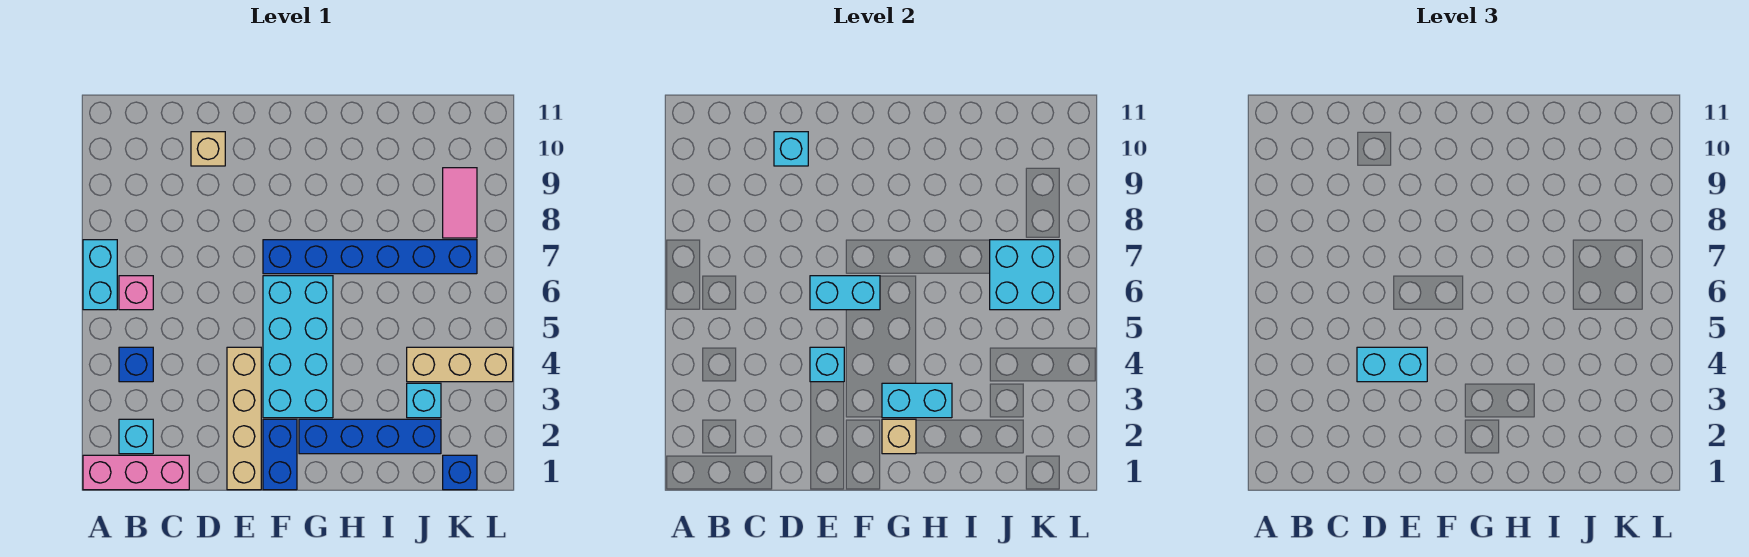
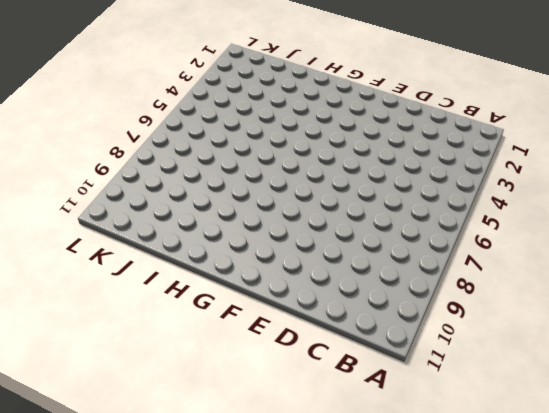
none -> pink 1x3 brick [83,455,189,490]
none -> cyan 1x2 brick [83,240,117,310]
none -> cyan 1x1 brick [119,419,153,454]

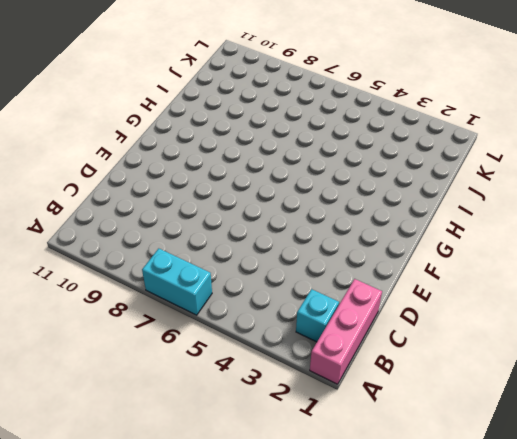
none -> blue 1x1 brick [119,347,153,382]
none -> pink 1x1 brick [119,276,153,310]
none -> tan 1x1 brick [191,132,225,166]

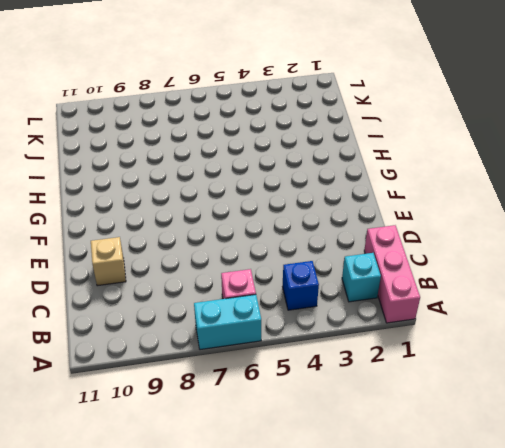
none -> tan 1x4 brick [227,347,261,490]
none -> blue 1x2 brick [263,419,297,490]
none -> cyan 2x4 brick [263,276,333,418]

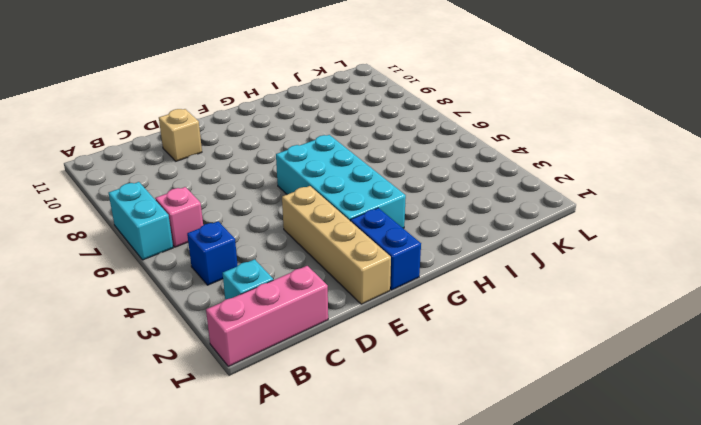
none -> blue 1x6 brick [263,240,477,274]
none -> blue 1x4 brick [299,419,441,454]
none -> cyan 1x1 brick [407,383,441,418]

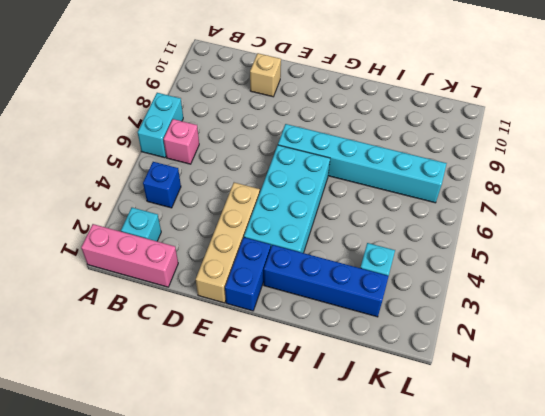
cyan 1x6 brick [278,124,447,203] -> blue 1x6 brick [263,240,477,274]
none -> tan 1x3 brick [407,347,513,382]
none -> blue 1x1 brick [443,455,477,490]
none -> pink 1x2 tile [443,168,477,238]

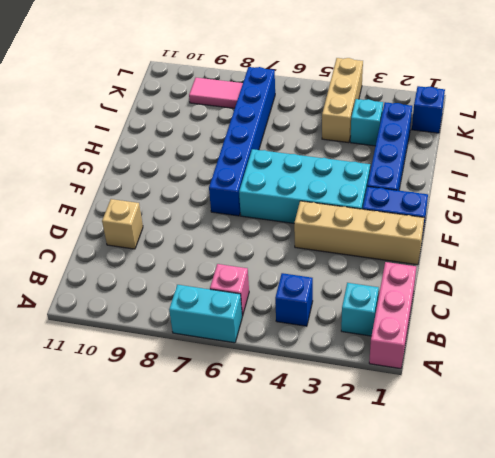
none -> cyan 1x1 brick [774,132,808,166]
none -> cyan 1x1 brick [810,347,844,382]
none -> cyan 1x2 brick [810,276,880,310]

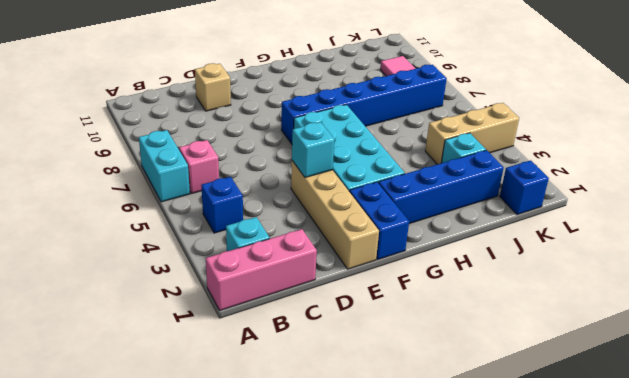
none -> cyan 1x1 brick [774,132,808,166]
none -> cyan 1x2 brick [810,276,880,310]
none -> tan 1x1 brick [882,419,916,454]

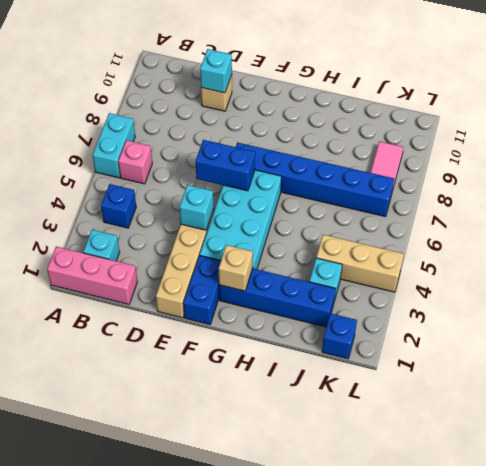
blue 1x2 brick [196,140,255,191] -> cyan 1x2 brick [810,276,880,310]
none -> cyan 1x2 brick [882,383,952,418]
none -> cyan 2x2 brick [990,240,1060,310]
none -> cyan 1x2 brick [1357,347,1427,382]

